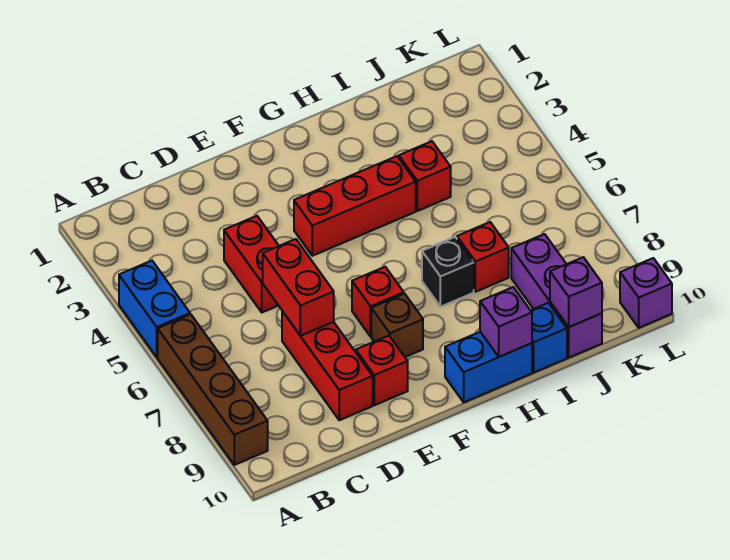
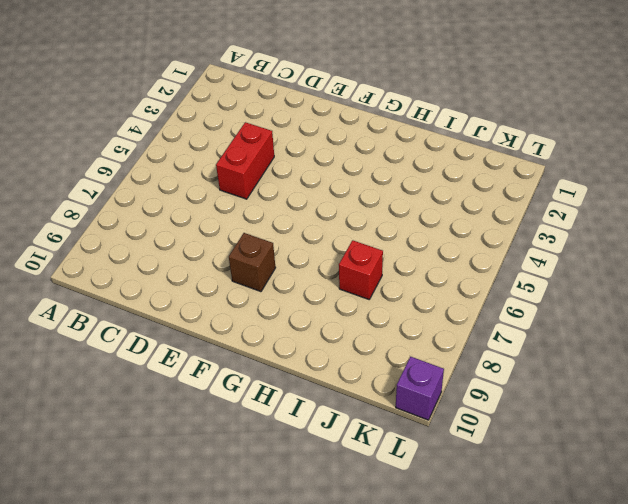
none -> blue 1x2 brick [119,261,190,357]
none -> brown 1x4 brick [158,314,268,465]
none -> red 1x3 brick [282,311,373,420]

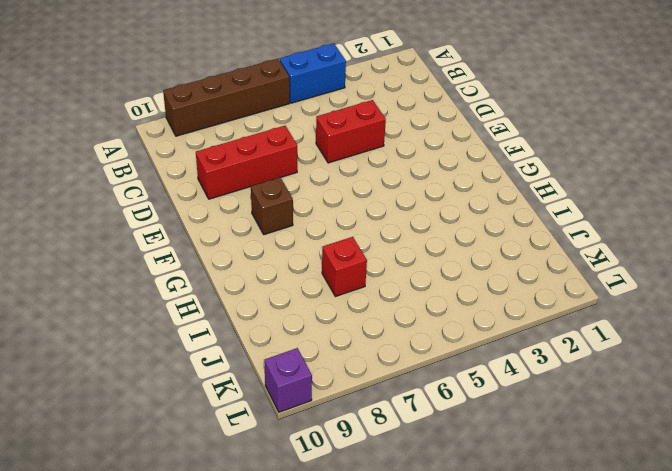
none -> red 1x1 brick [356,336,408,405]
none -> red 1x3 brick [294,156,416,256]
none -> red 1x1 brick [352,267,404,337]

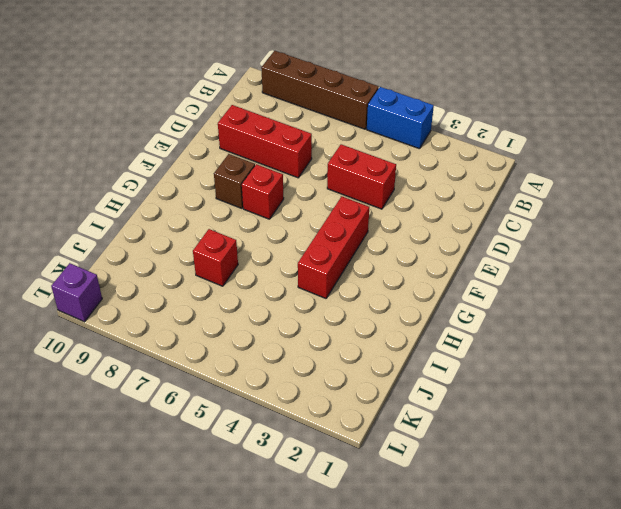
none -> red 1x1 brick [356,336,408,405]
none -> blue 1x2 brick [445,332,532,402]
none -> black 1x1 brick [422,237,474,307]

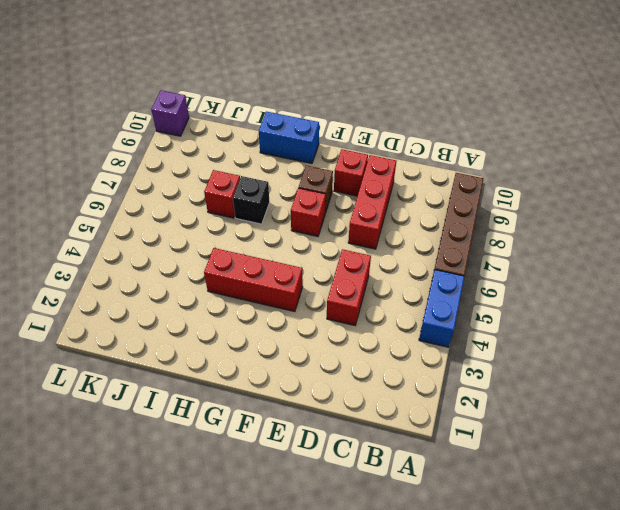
none -> red 1x1 brick [399,141,451,211]
none -> blue 1x1 brick [530,303,567,372]
none -> purple 1x3 brick [511,234,602,358]

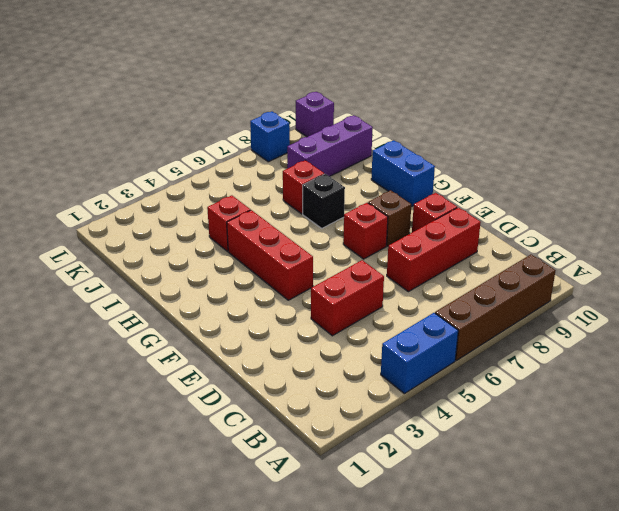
blue 1x1 brick [250,111,290,162] -> blue 1x1 brick moved to [530,303,567,372]
none -> red 1x2 brick [263,239,334,336]
none -> purple 1x1 brick [480,287,532,357]
none -> purple 1x1 brick [550,257,602,327]

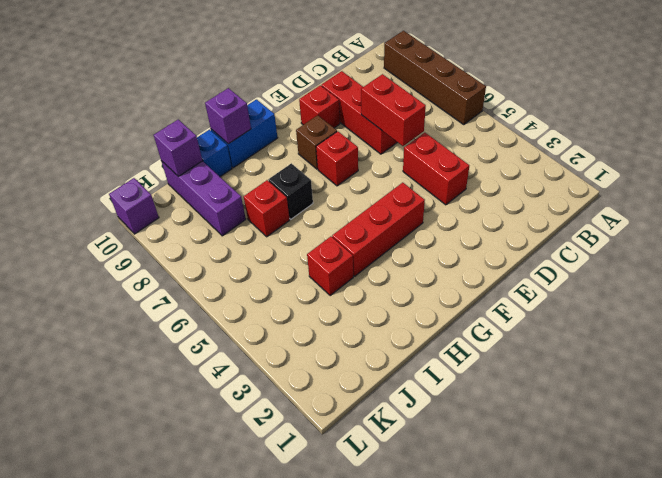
none -> blue 1x2 brick [119,261,190,357]

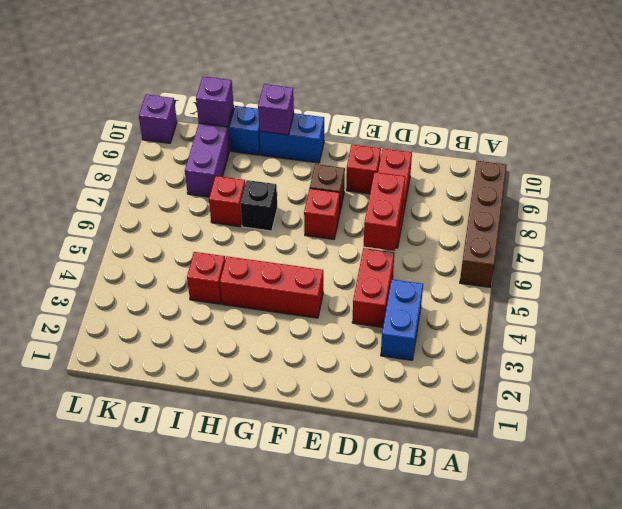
blue 1x2 brick [381,279,423,360] -> blue 1x2 brick moved to [119,261,190,357]

